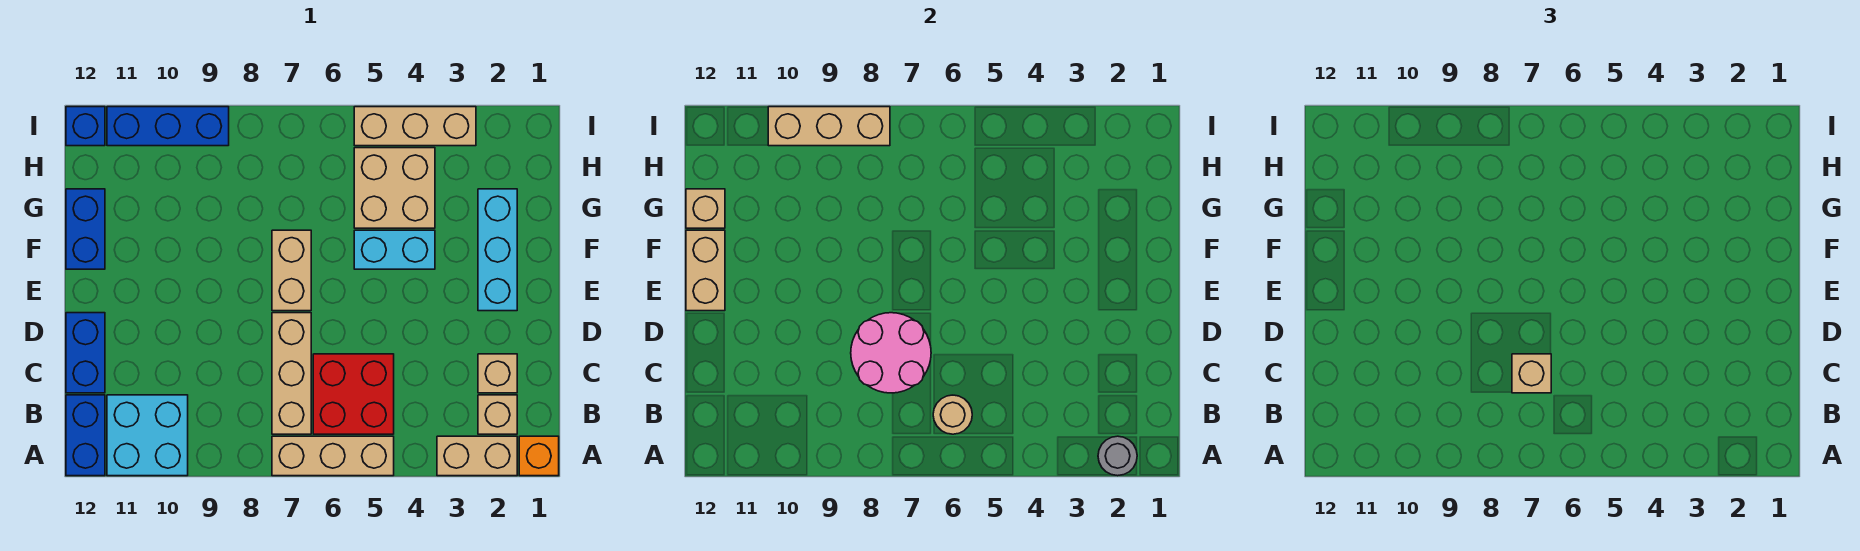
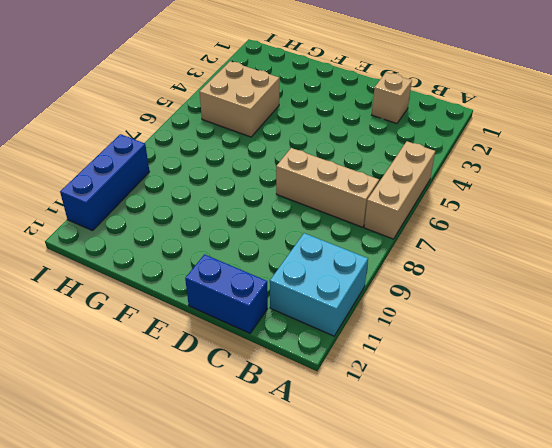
none -> orange 1x1 brick [519,436,559,476]
none -> tan 1x2 brick [437,436,517,476]
none -> blue 1x2 brick [66,395,105,476]

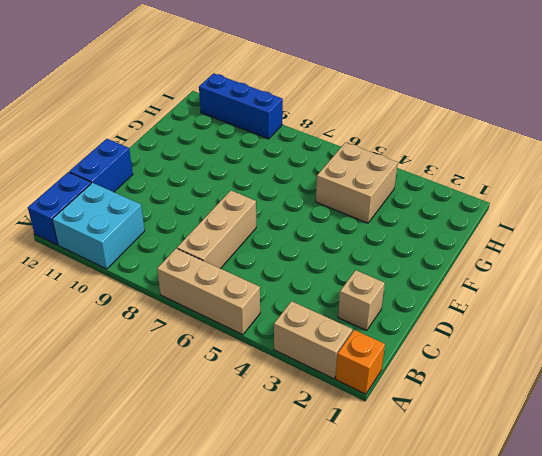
none -> tan 1x1 brick [478,395,517,434]
none -> red 2x2 brick [313,354,394,434]
none -> cyan 1x3 brick [478,189,517,311]

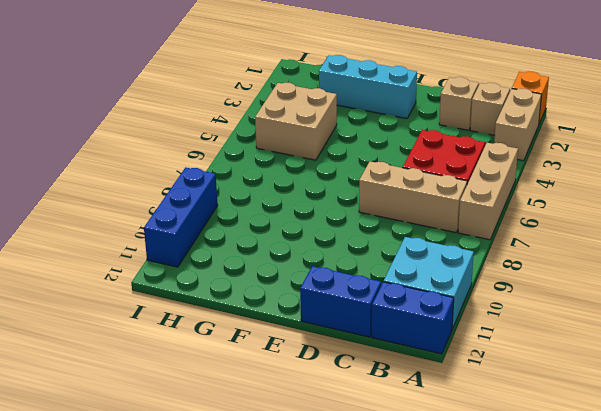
none -> tan 1x2 brick [272,230,311,311]
none -> cyan 1x2 brick [354,230,435,269]
none -> blue 1x2 brick [66,189,105,269]

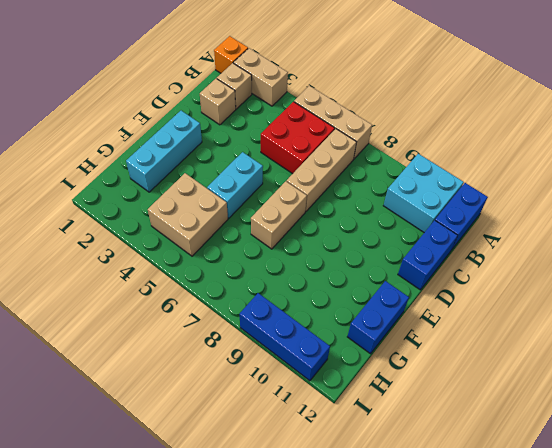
cyan 1x2 brick [207,152,263,218] -> cyan 1x2 brick turned to [354,230,435,269]
none -> tan 1x3 brick [354,107,476,146]
none -> blue 1x1 brick [66,107,105,146]
none -> grey 1x1 round brick [1098,436,1137,476]

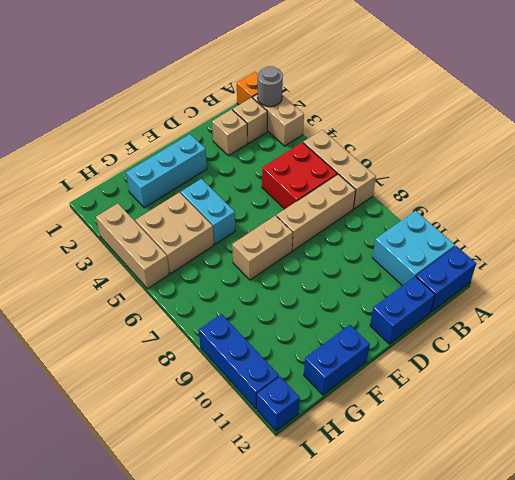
none -> tan 1x1 round brick [933,395,972,434]
none -> pink 2x2 round brick [851,313,931,393]
none -> tan 1x2 brick [686,230,725,311]

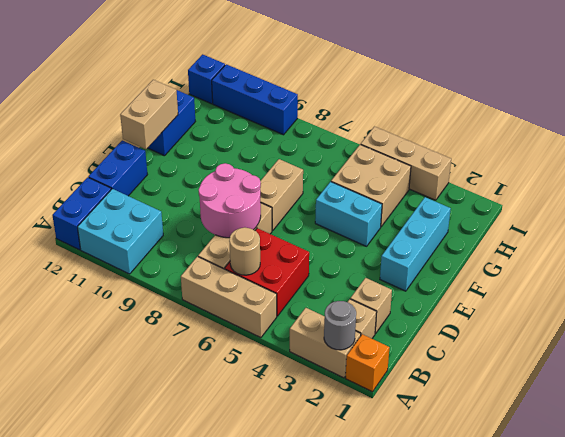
none -> tan 1x1 brick [686,189,725,228]
none -> tan 1x3 brick [768,107,890,146]
none -> tan 1x1 brick [1512,354,1551,393]

